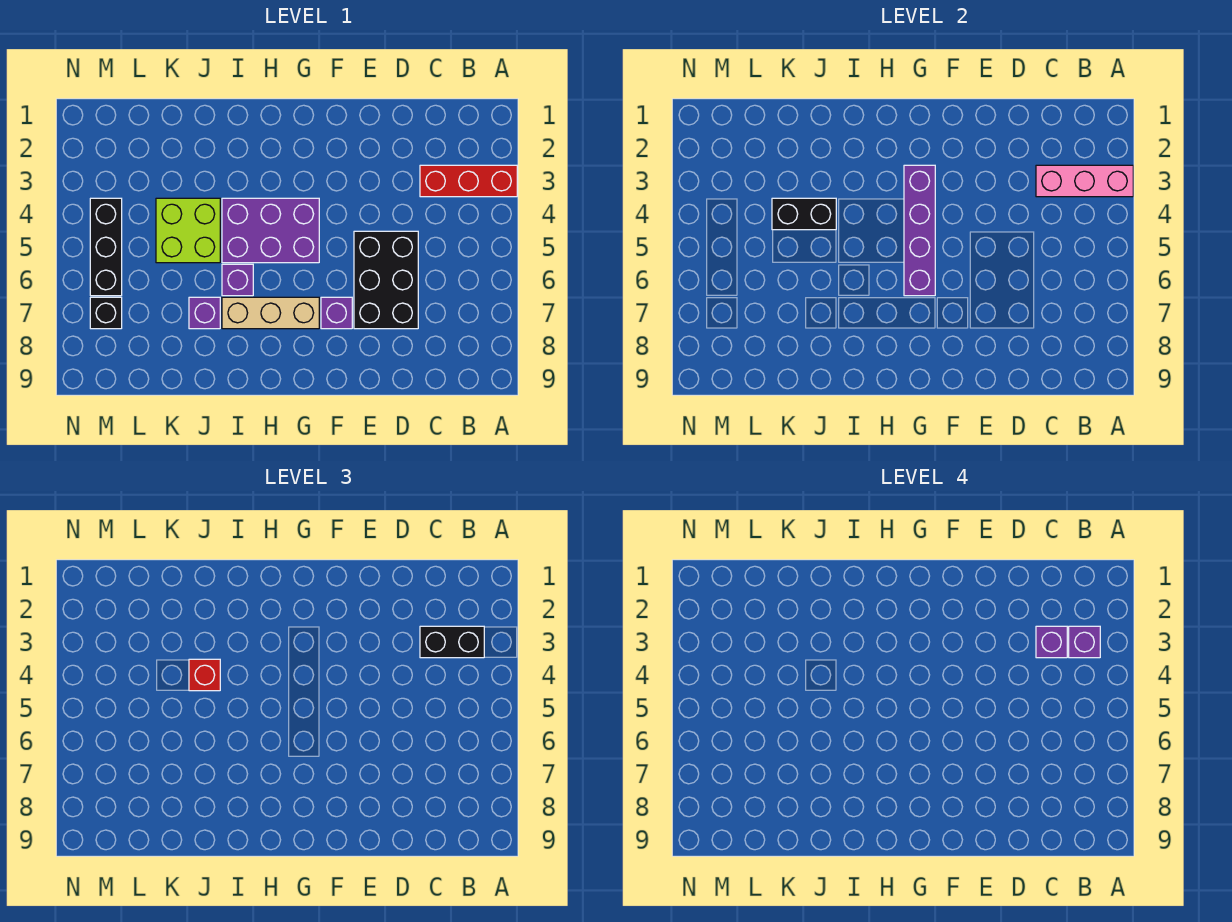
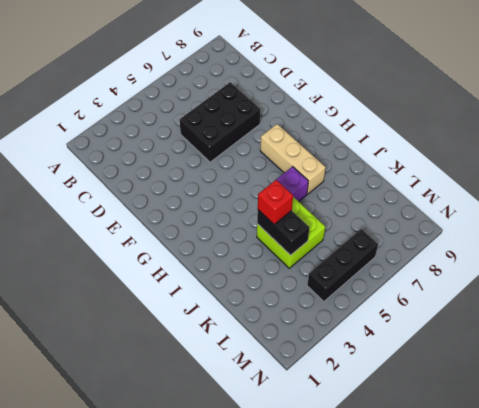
none -> red 1x3 brick [420,165,517,197]
none -> purple 1x1 brick [321,297,352,329]
none -> purple 2x3 brick [222,198,319,263]

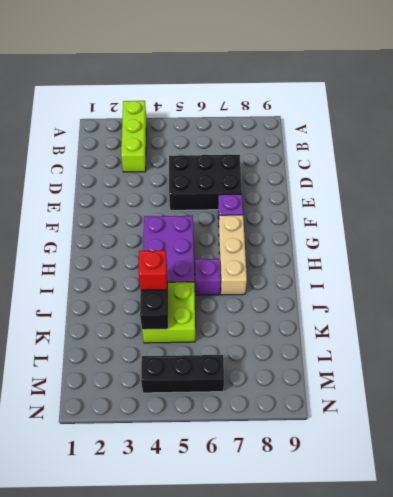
lime 1x3 brick [121,101,146,172] -> red 1x3 brick [420,165,517,197]
none -> purple 1x1 brick [189,297,220,329]
none -> black 1x1 brick [90,297,122,329]
none -> pink 1x3 brick [1036,165,1133,197]

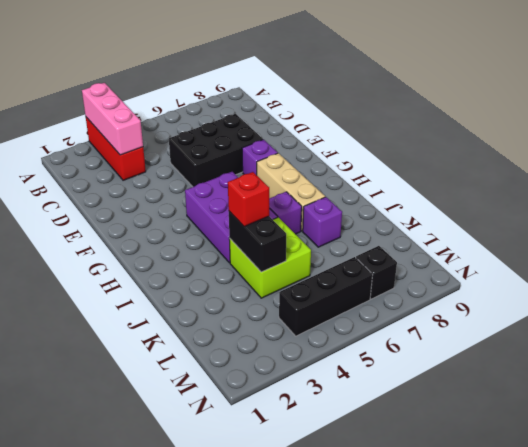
none -> purple 1x4 brick [904,165,935,296]
none -> black 1x2 brick [420,626,484,658]
none -> purple 1x1 brick [1069,626,1100,658]

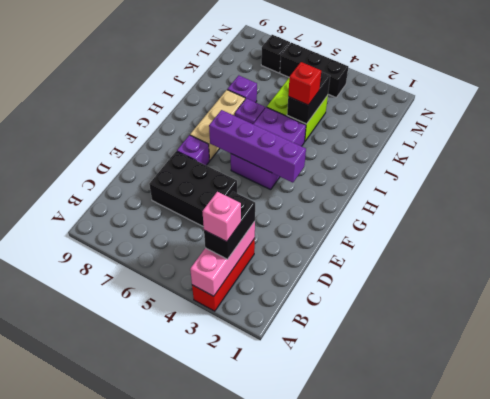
pink 1x1 brick [202,192,241,242] -> purple 1x1 brick [1069,626,1100,658]
none -> purple 1x1 brick [1036,626,1067,658]

